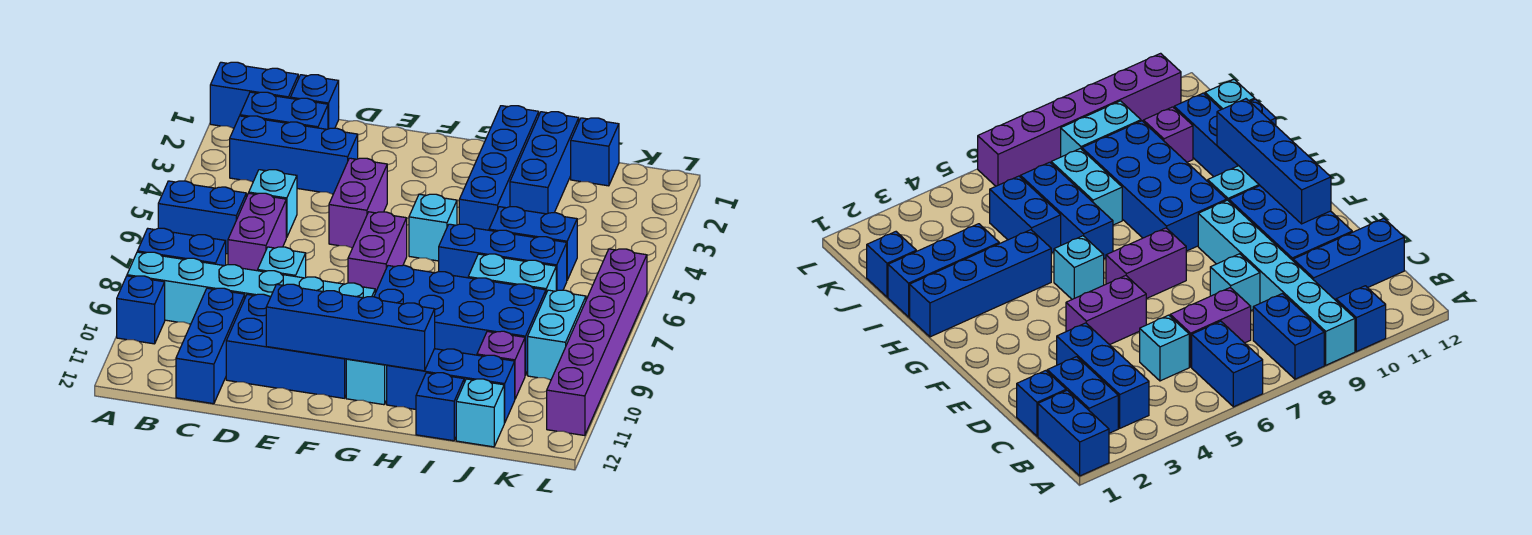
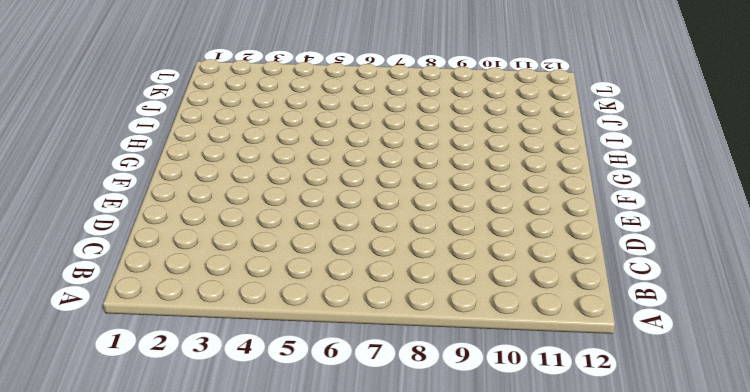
none -> blue 1x2 brick [210,62,298,128]
none -> blue 1x2 brick [158,181,246,254]
none -> blue 1x2 brick [137,228,226,266]
none -> cyan 1x6 brick [127,252,375,324]

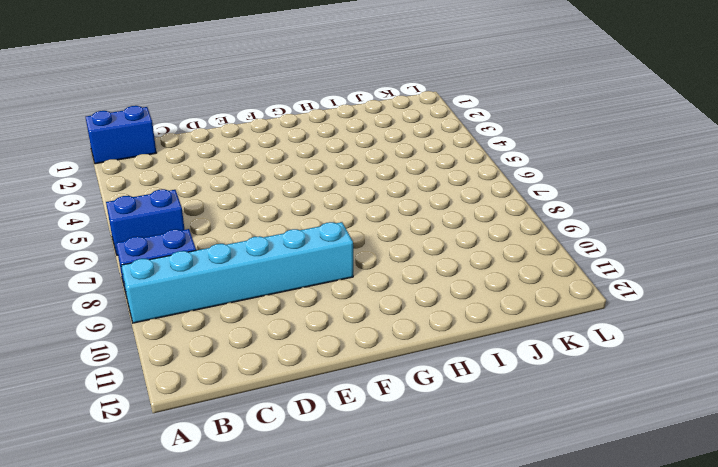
none -> blue 1x1 brick [117,276,165,344]
none -> blue 1x2 brick [240,92,328,129]
none -> blue 1x3 brick [230,116,358,194]
none -> blue 1x1 brick [290,75,339,129]

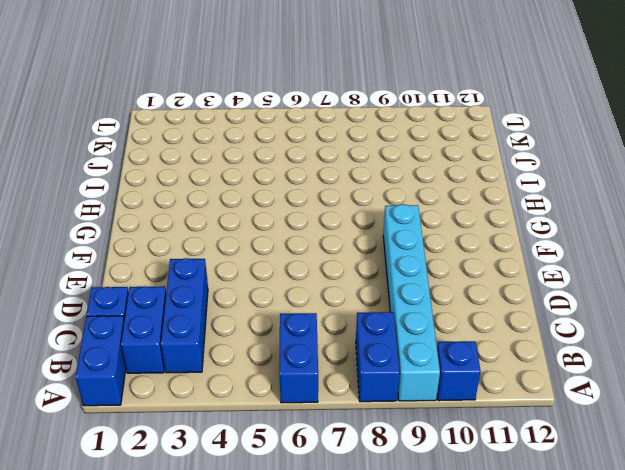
none -> cyan 1x1 brick [249,170,297,238]
none -> purple 1x2 brick [228,193,286,271]
none -> blue 1x3 brick [176,288,245,404]
none -> cyan 1x1 brick [258,247,306,278]

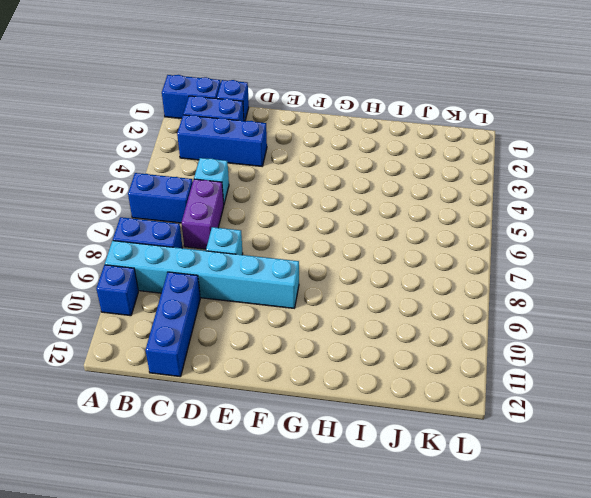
none -> blue 2x3 brick [226,294,346,398]
none -> purple 1x2 brick [329,158,387,248]
none -> purple 1x2 brick [348,212,407,293]
none -> cyan 1x1 brick [409,194,457,261]

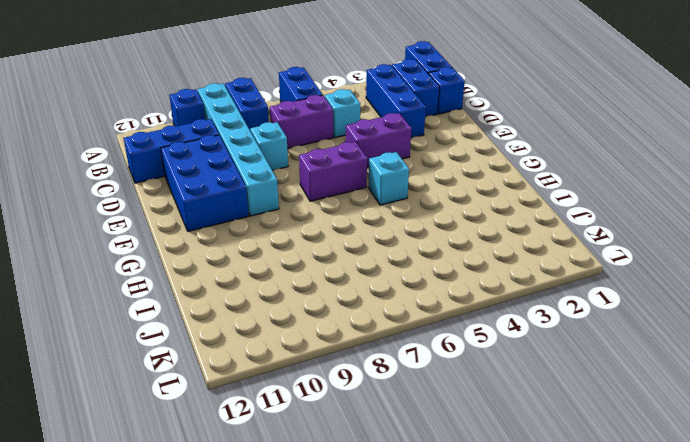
none -> blue 2x4 brick [374,265,546,376]
none -> cyan 1x2 brick [346,359,387,405]
none -> blue 1x4 brick [459,106,539,230]
none -> blue 1x3 brick [439,224,567,291]

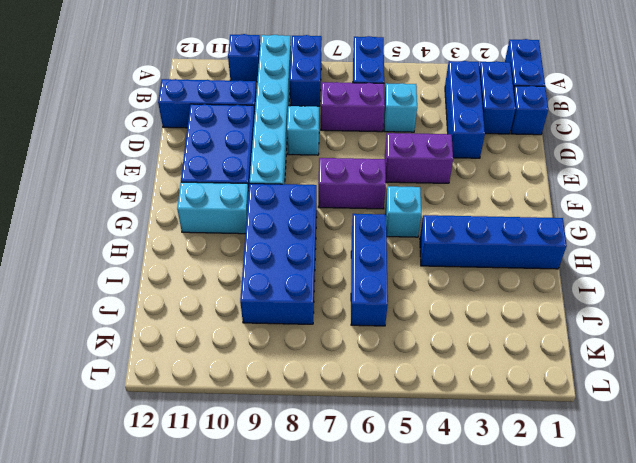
none -> blue 1x3 brick [387,349,515,423]
none -> blue 1x3 brick [510,112,579,214]
none -> blue 1x2 brick [489,207,577,280]
none -> cyan 1x2 brick [468,254,556,293]

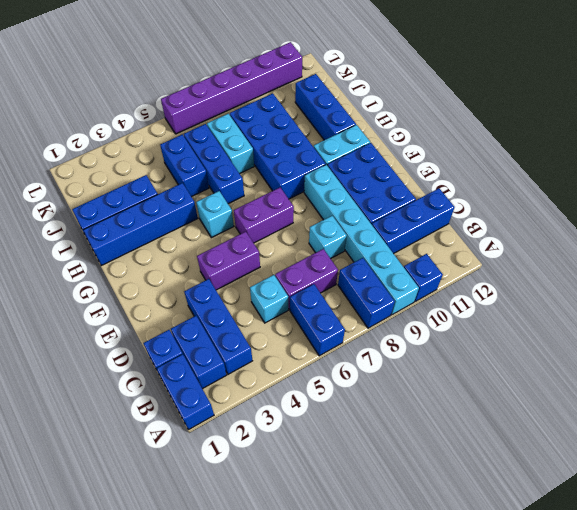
none -> blue 1x1 brick [416,373,464,441]
none -> blue 1x1 brick [571,118,619,186]
none -> purple 1x1 brick [477,331,525,399]
none -> cyan 1x1 brick [456,379,504,447]

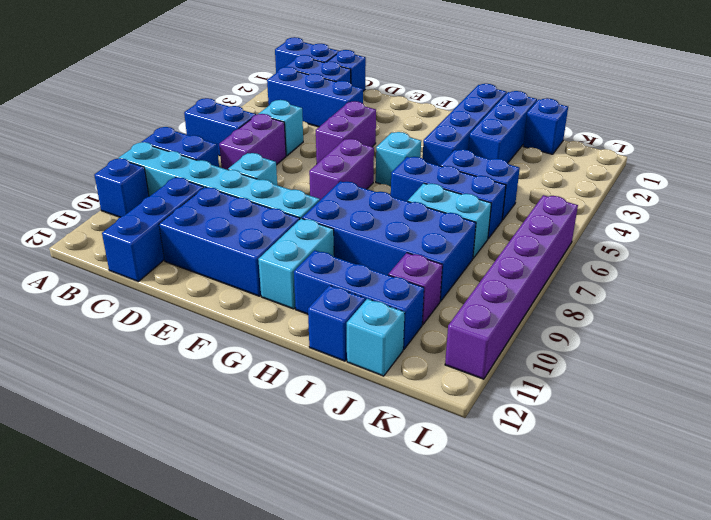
none -> cyan 1x2 brick [528,290,586,380]
none -> blue 1x4 brick [266,284,435,371]

